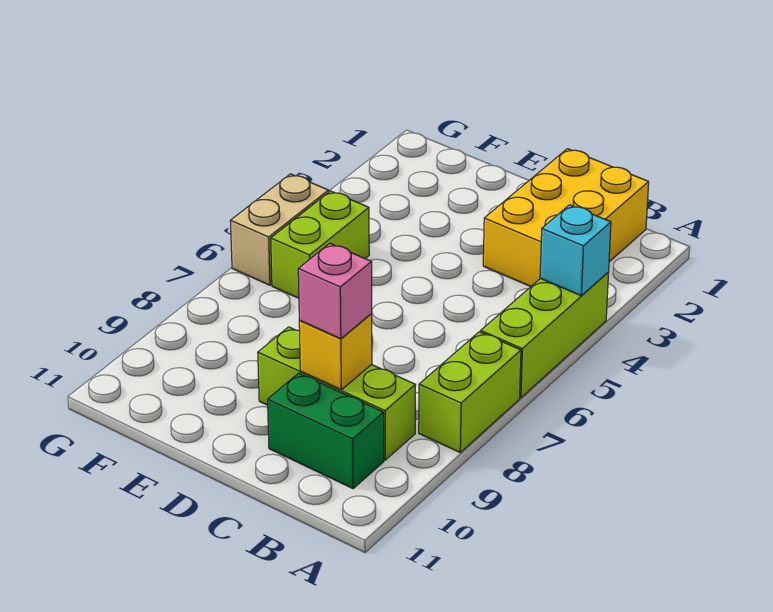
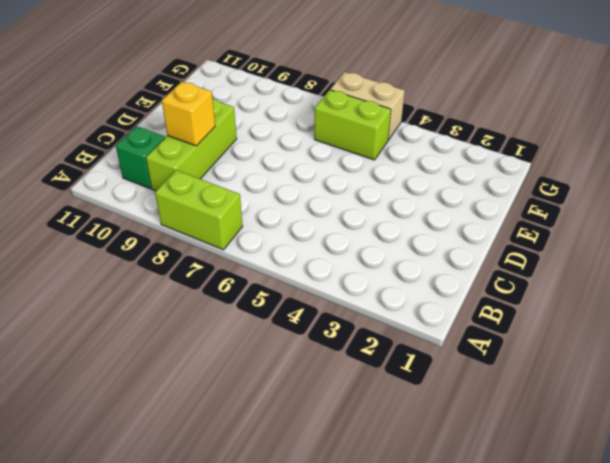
green 1x1 brick [116,126,165,189] -> green 1x2 brick [268,373,384,488]
none -> lime 1x3 brick [481,272,609,398]
none -> yellow 2x3 brick [483,149,649,287]

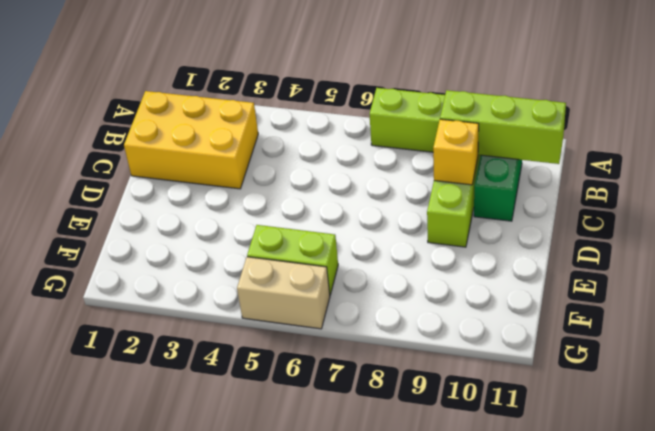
lime 1x3 brick [440,90,566,164] -> lime 1x3 brick moved to [481,272,609,398]
none -> cyan 1x1 brick [540,205,611,296]
none -> pink 1x1 brick [298,243,372,339]

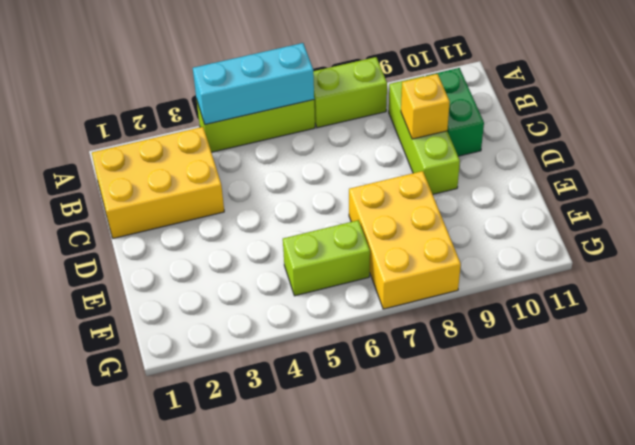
cyan 1x3 brick [193,43,314,124] -> cyan 1x1 brick [540,205,611,296]
yellow 2x3 brick [349,171,461,309] -> none
none -> tan 1x2 brick [230,174,329,285]
none -> pink 1x1 brick [298,243,372,339]

